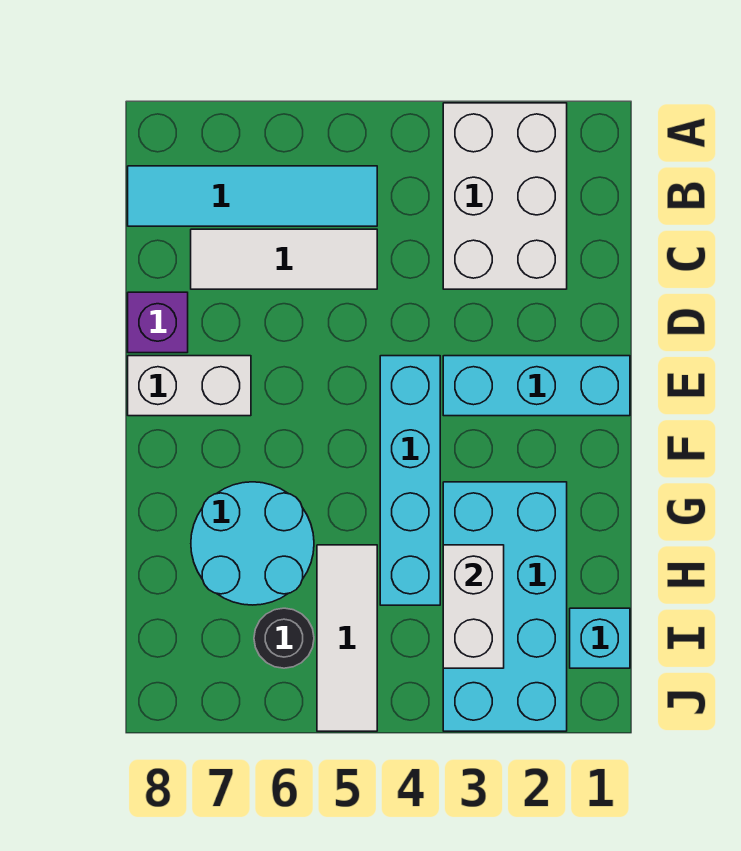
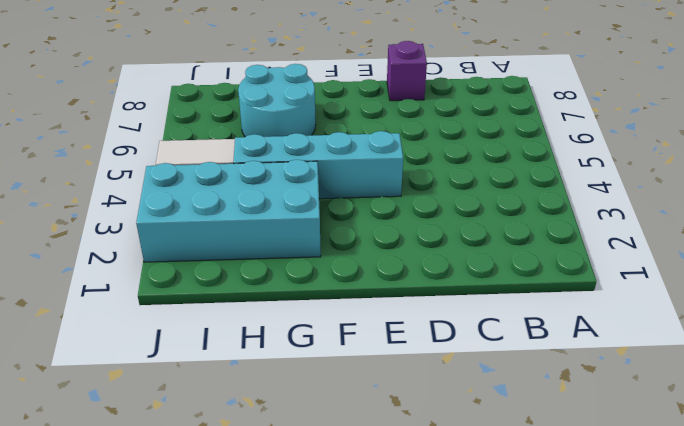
none -> white 2x3 brick [443,103,567,289]
none -> cyan 1x4 tile [128,166,377,226]
none -> white 1x3 tile [191,229,377,289]

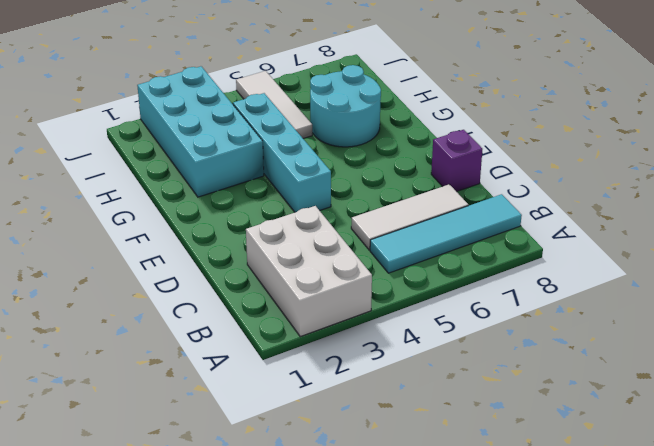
none -> cyan 1x3 brick [443,356,630,416]
none -> white 1x2 brick [128,356,251,416]
none -> cyan 1x1 brick [570,608,630,668]

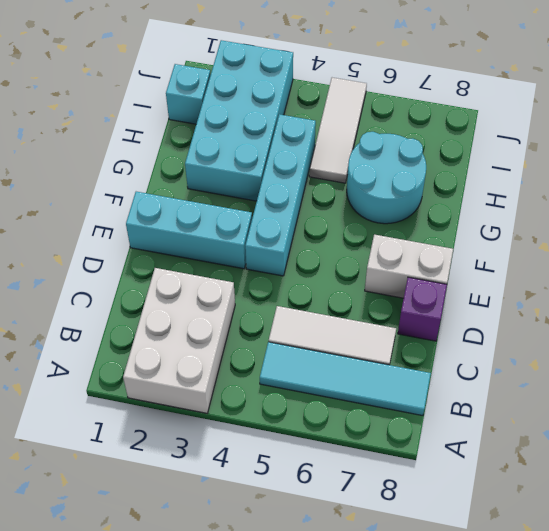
none -> black 1x1 round brick [254,608,314,668]
none -> white 1x2 brick [443,545,504,668]

